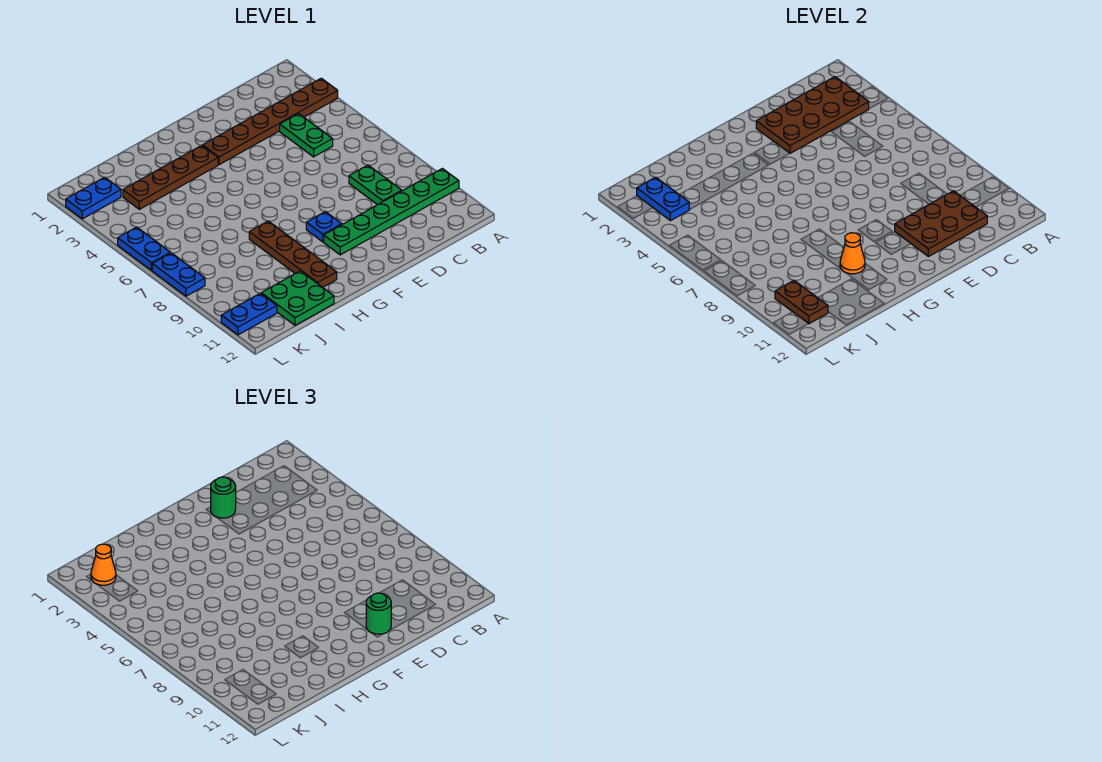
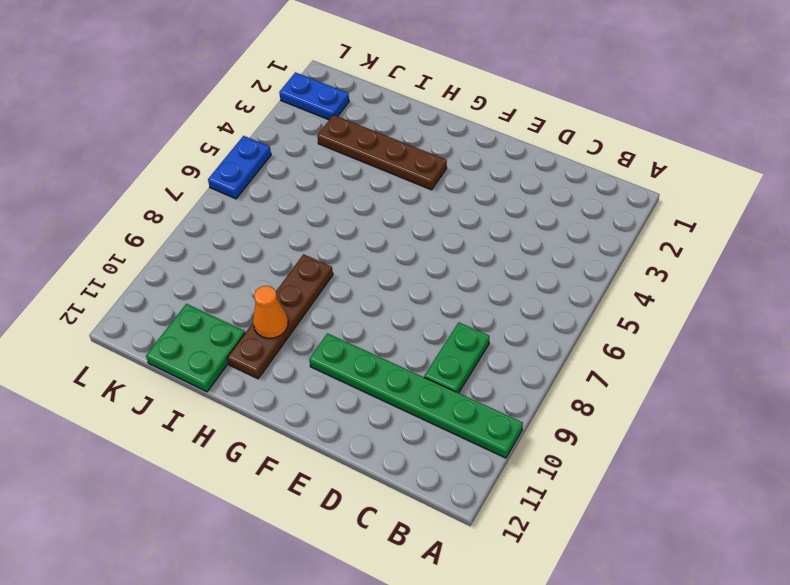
none -> brown 1x6 plate [203,78,338,165]
none -> green 1x2 plate [280,114,333,157]
none -> blue 1x1 plate [306,212,342,242]

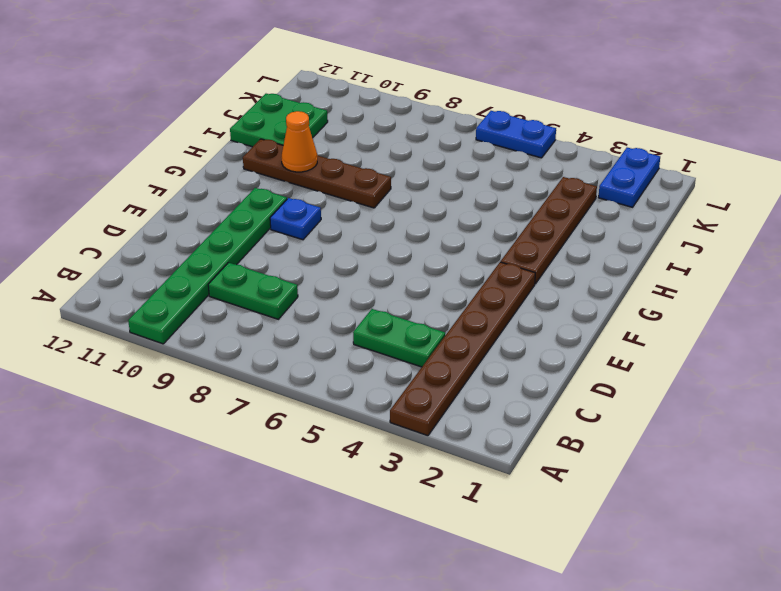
none -> blue 1x2 plate [221,293,277,335]
none -> blue 1x2 plate [152,253,205,296]
none -> brown 2x4 plate [756,77,869,153]

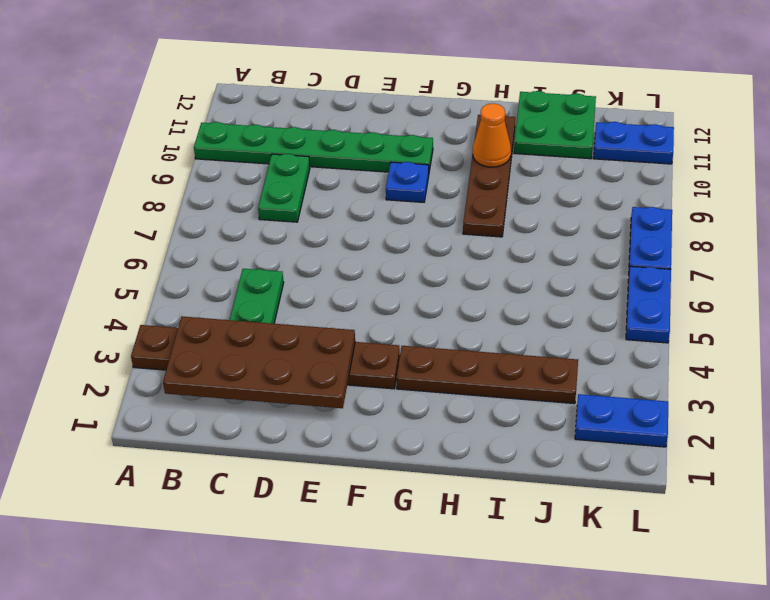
none -> brown 2x3 plate [895,191,987,257]
none -> blue 1x2 plate [637,177,689,221]
none -> brown 1x2 plate [775,280,828,324]

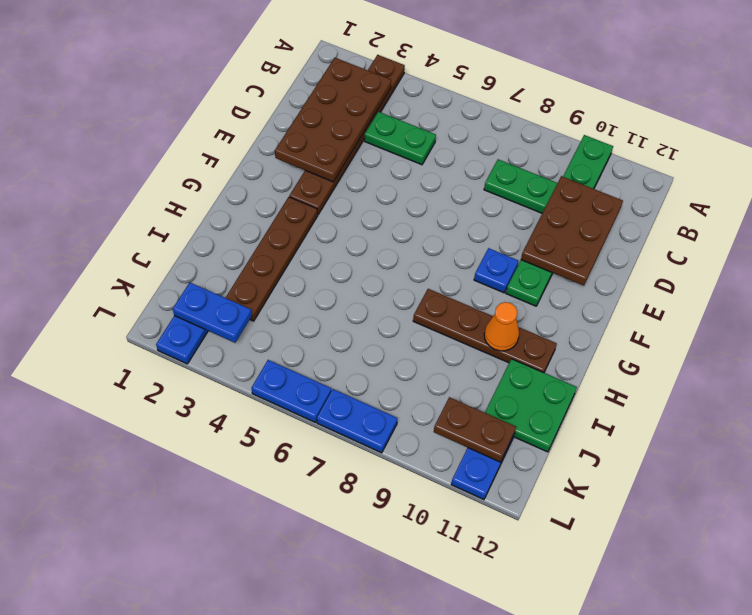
none -> green 1x1 round brick [211,477,236,518]
none -> green 1x1 round brick [366,593,391,634]
none -> orange 1x1 cone [91,544,116,585]

